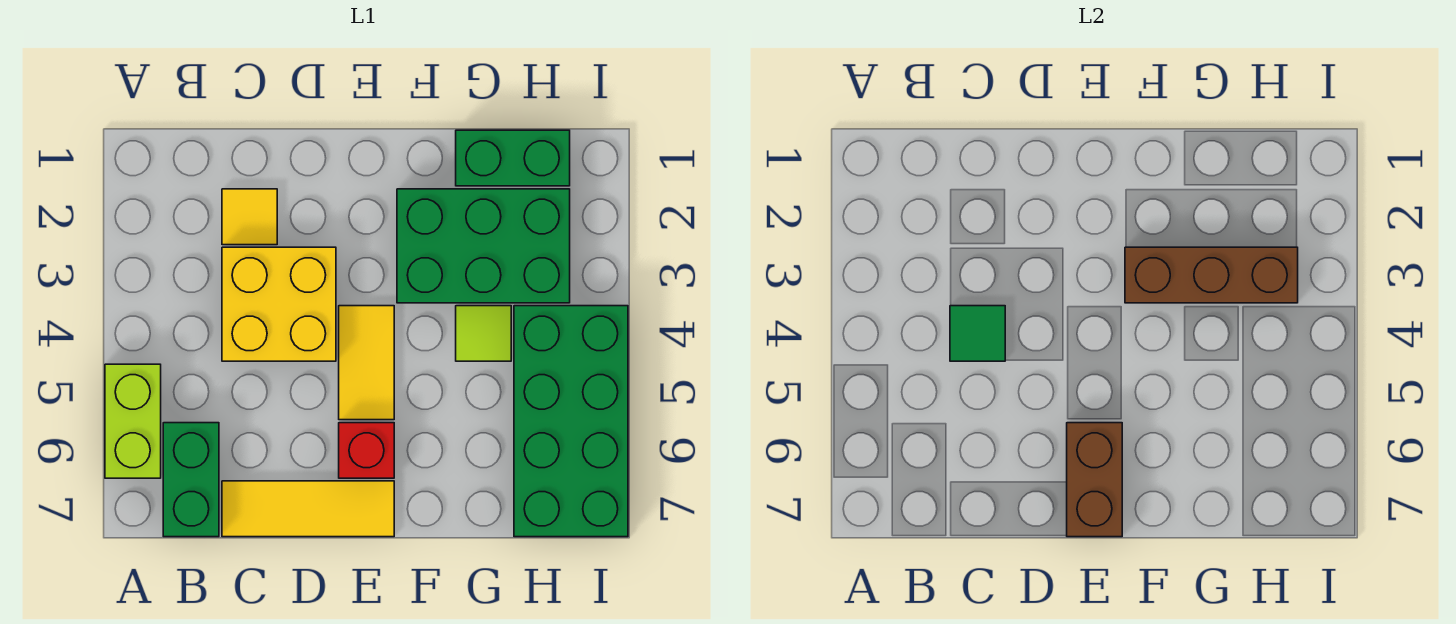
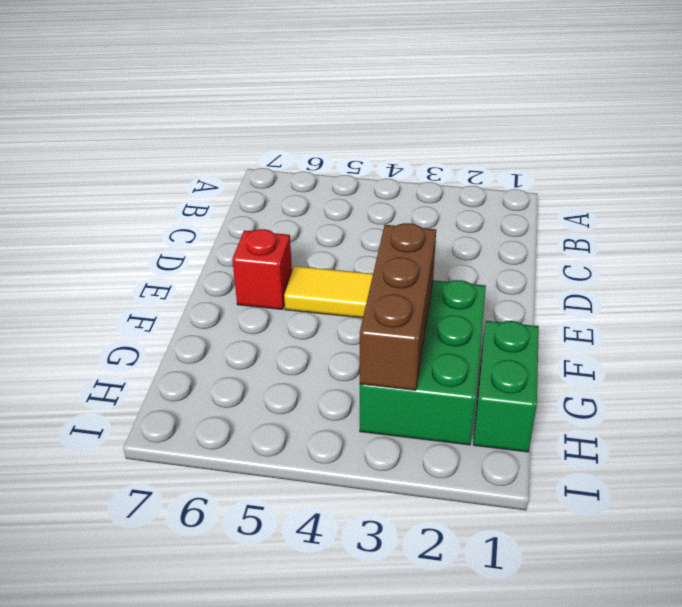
none -> lime 1x2 brick [105,364,161,478]
none -> green 1x2 brick [163,423,219,537]
none -> yellow 1x1 tile [222,189,277,245]

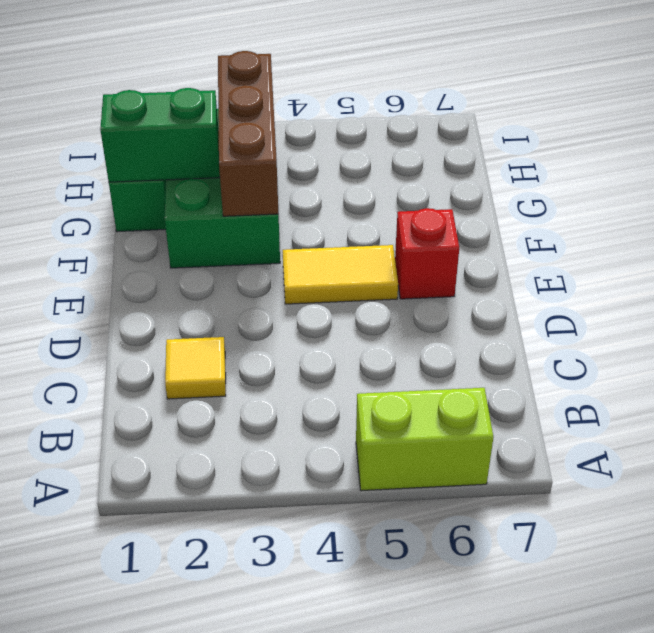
green 1x2 brick [100,88,220,182] -> green 1x2 brick moved to [163,423,219,537]
none -> yellow 2x2 brick [222,247,336,361]
none -> yellow 1x3 tile [222,481,394,537]
none -> lime 1x1 tile [456,306,511,361]

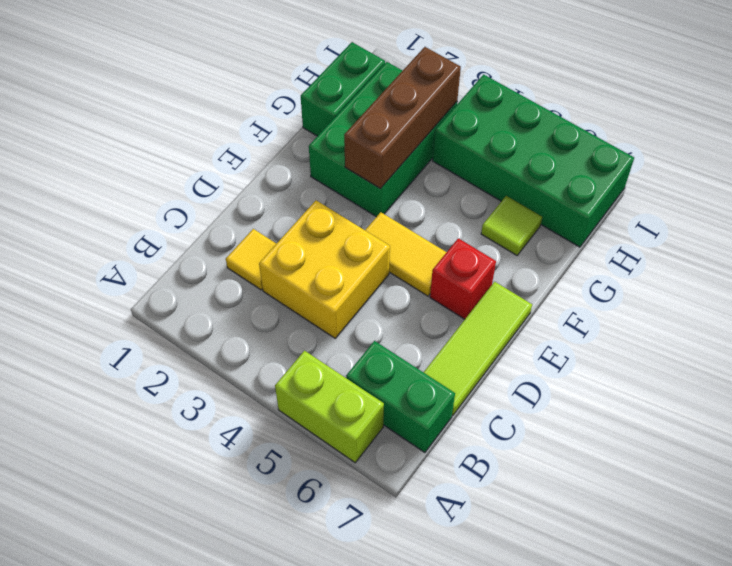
lime 1x3 tile [424,282,532,416] -> yellow 1x3 tile [222,481,394,537]
lime 1x1 tile [481,196,542,255] -> lime 1x1 tile moved to [456,306,511,361]
none -> green 1x1 tile [950,306,1005,361]
none -> brown 1x2 brick [1067,423,1122,537]

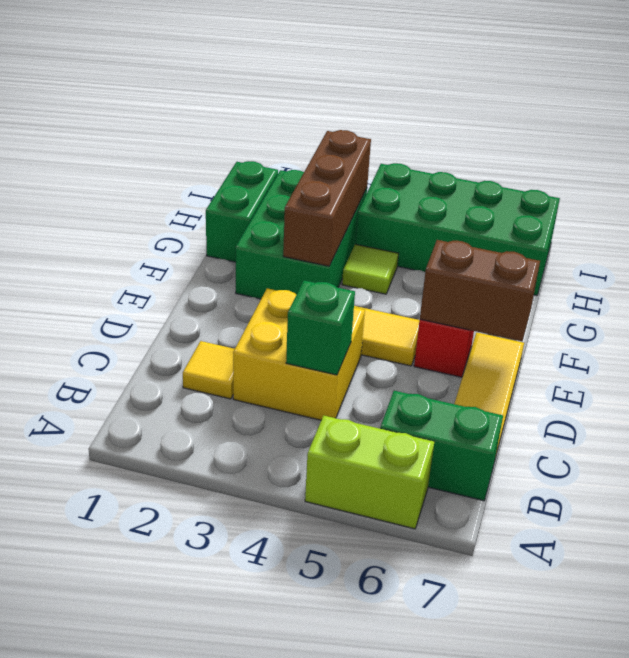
green 1x1 brick [286,280,355,375] -> green 1x1 tile [950,306,1005,361]

